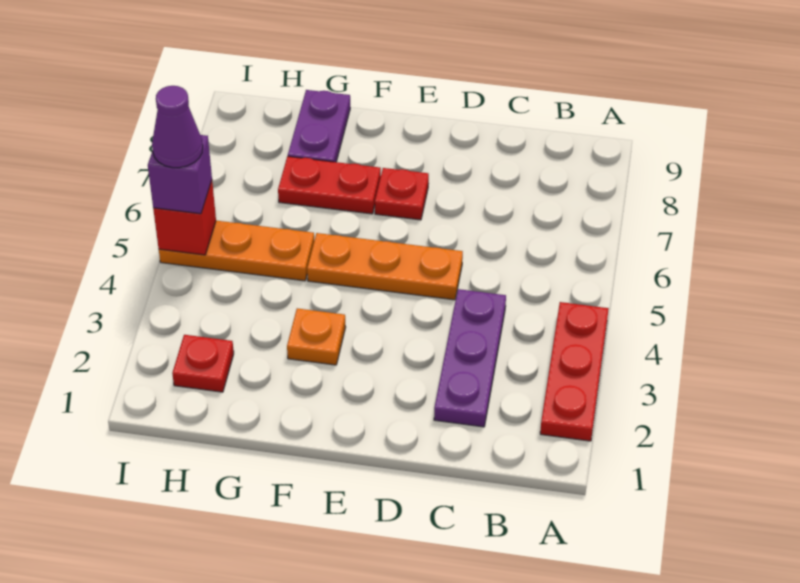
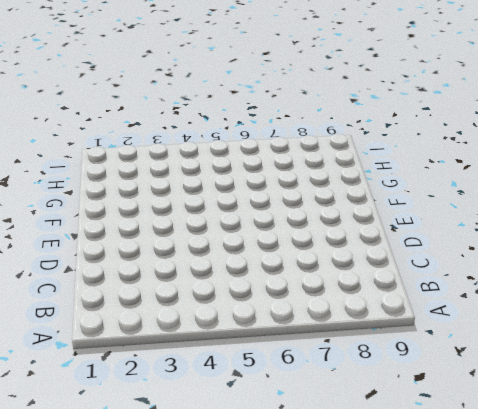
none -> red 1x3 plate [540,302,609,441]
none -> purple 1x3 plate [434,289,506,427]
none -> orange 1x3 plate [307,233,463,300]

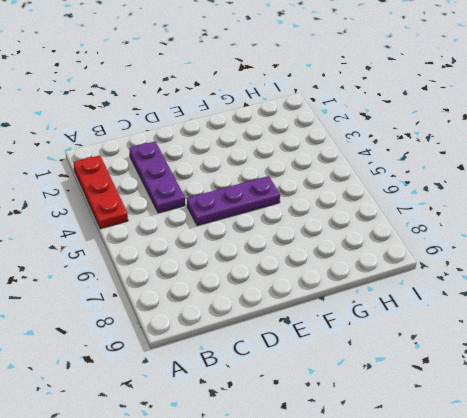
purple 1x3 plate [187,176,280,225] -> orange 1x3 plate [307,233,463,300]
none -> red 1x1 plate [375,168,429,220]
none -> orange 1x1 plate [287,308,346,365]
none -> red 1x2 plate [278,156,381,214]

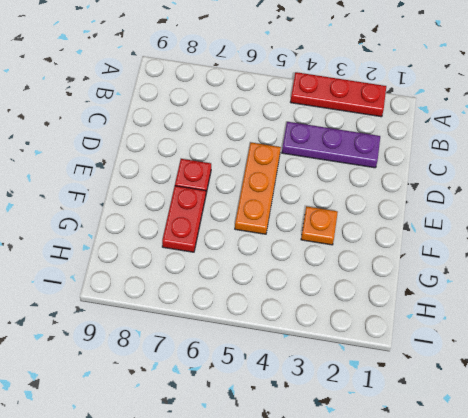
none -> orange 1x3 plate [159,221,314,281]
none -> purple 1x2 plate [288,90,350,162]
none -> red 1x1 plate [172,335,234,392]

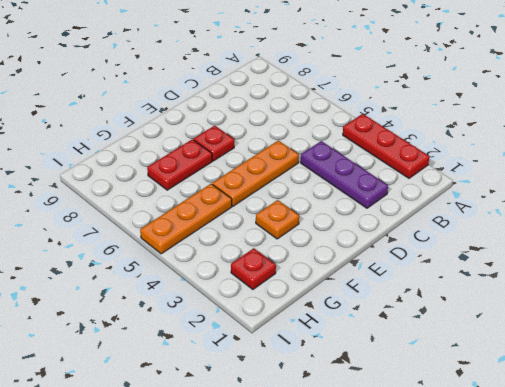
none -> purple 1x2 plate [288,90,350,162]
none -> red 1x1 brick [153,181,216,255]
none -> purple 1x1 brick [148,135,212,214]

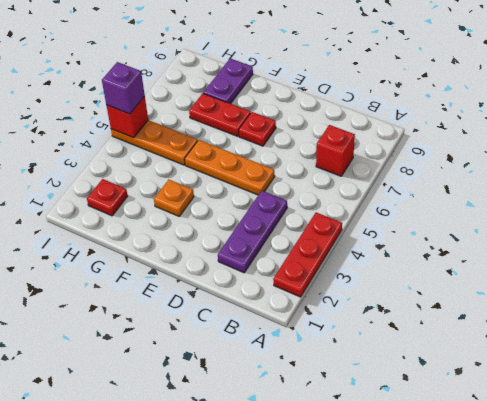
red 1x1 brick [316,125,355,176] -> none
none -> purple 1x1 cone [152,86,203,168]

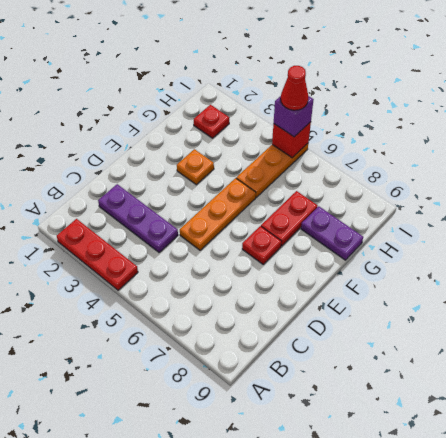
red 1x1 cone [281,66,308,110] -> purple 1x1 cone [152,86,203,168]

